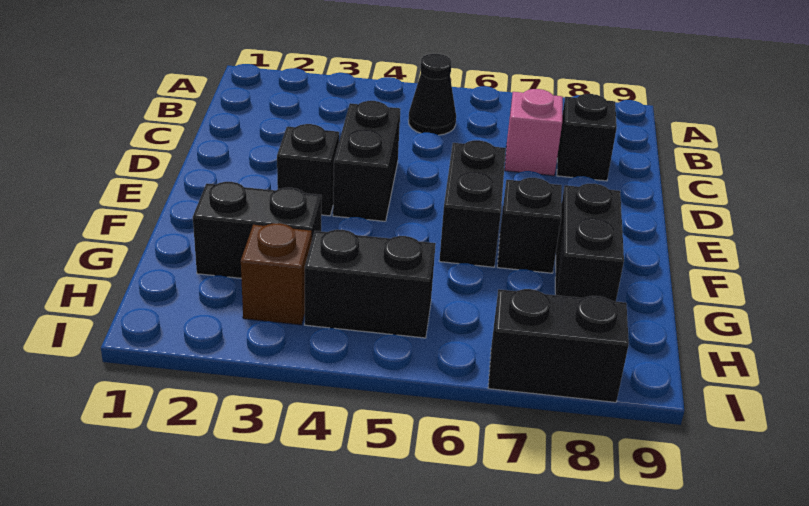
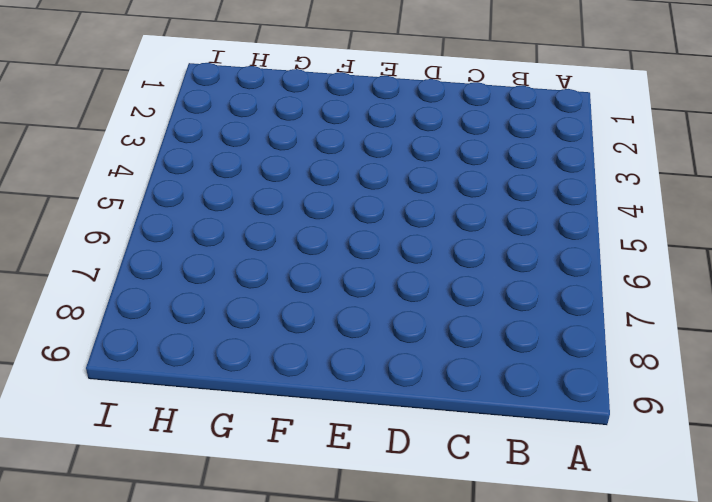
none -> black 1x1 cone [408,54,456,135]
none -> pink 1x1 brick [505,89,563,176]
none -> black 1x1 brick [557,94,617,181]

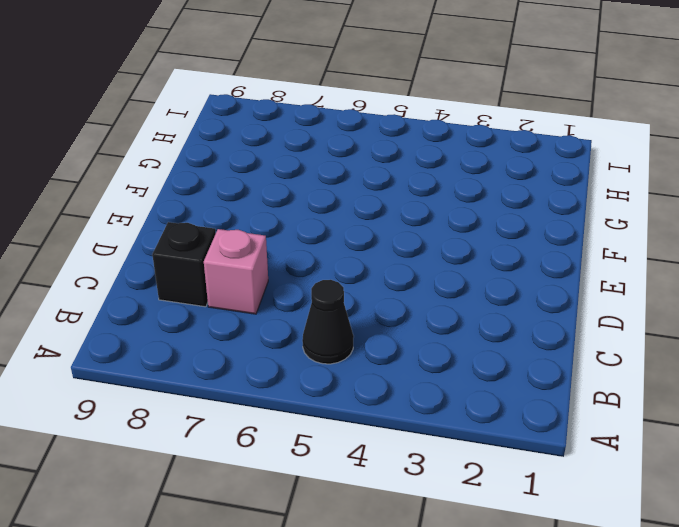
none -> black 1x2 brick [333,101,400,221]
none -> black 1x1 brick [277,124,339,216]
none -> black 1x2 brick [439,140,506,267]

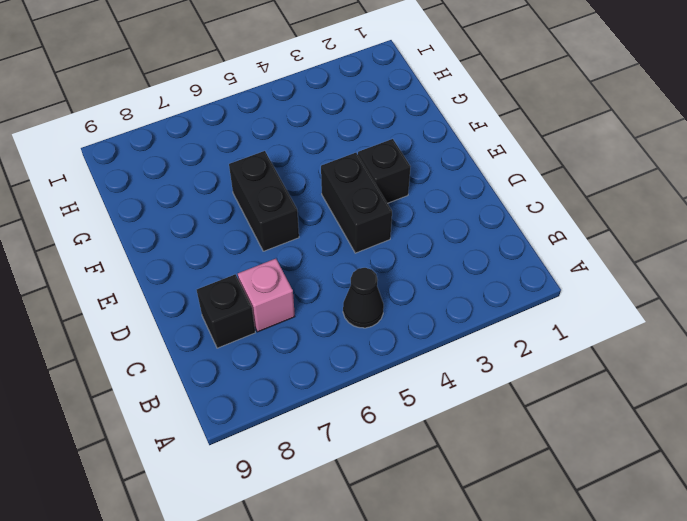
none -> black 1x1 brick [497,178,562,273]
none -> black 1x2 brick [555,184,624,301]
none -> black 1x2 brick [193,182,322,278]

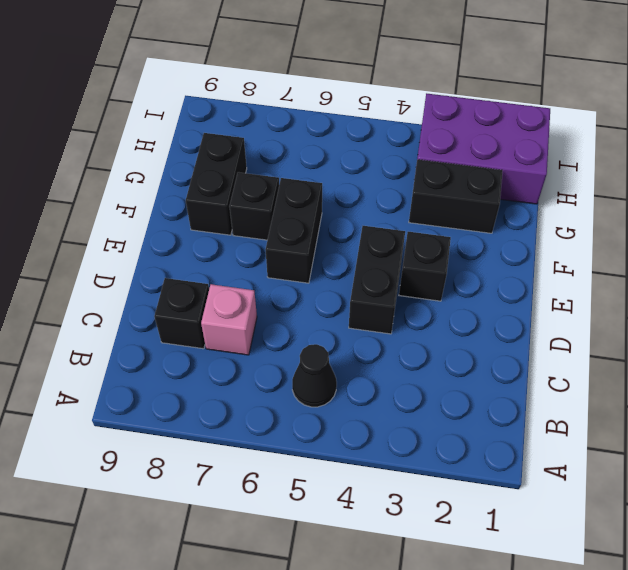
purple 2x3 brick [417,93,550,204] -> brown 1x1 brick [241,223,312,325]
none -> black 1x2 brick [305,230,436,338]
none -> black 1x2 brick [488,289,629,402]

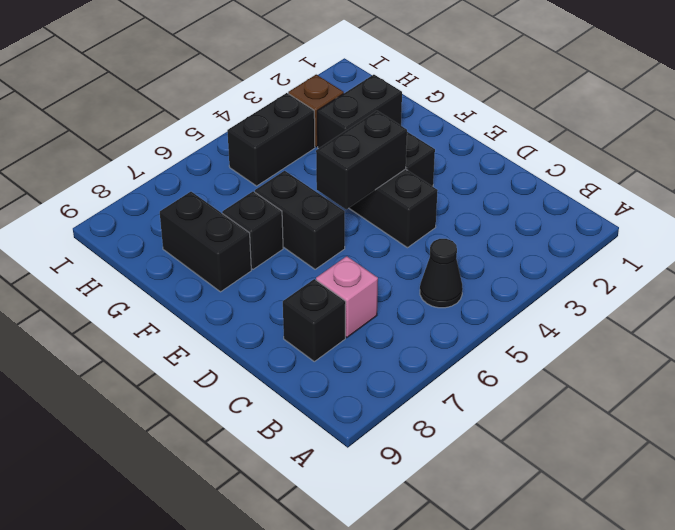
black 1x2 brick [316,111,407,209] -> black 1x2 brick moved to [488,289,629,402]

